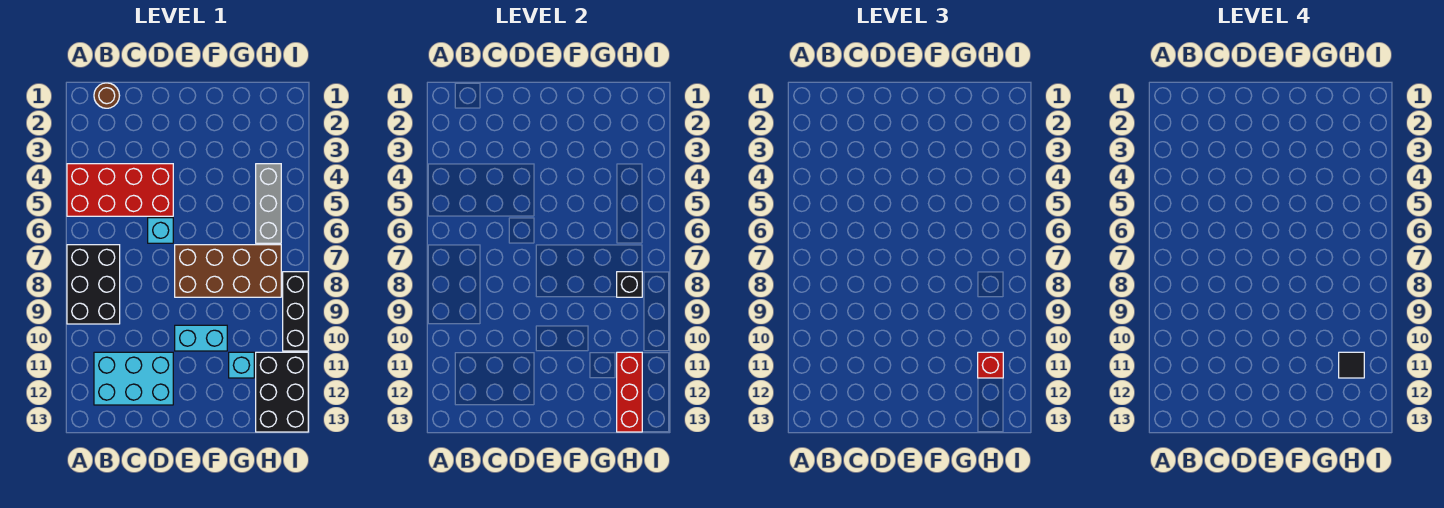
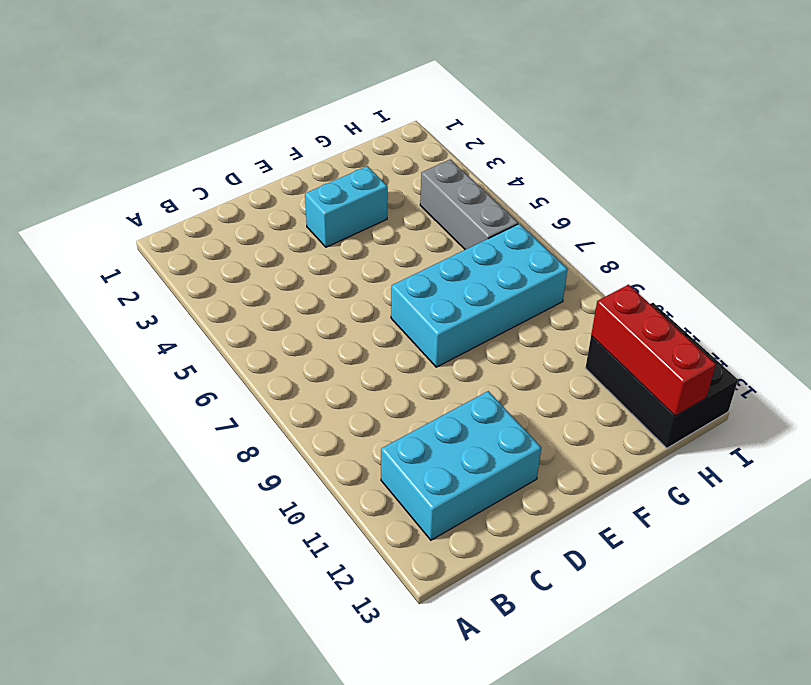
cyan 1x2 brick [305,166,388,247] -> cyan 1x2 brick moved to [175,325,227,351]
cyan 2x4 brick [391,224,568,367] -> brown 2x4 brick [175,245,281,297]
none -> red 2x4 brick [67,164,173,216]
none -> black 2x3 brick [67,245,120,324]
none -> brown 1x1 round brick [94,83,120,108]

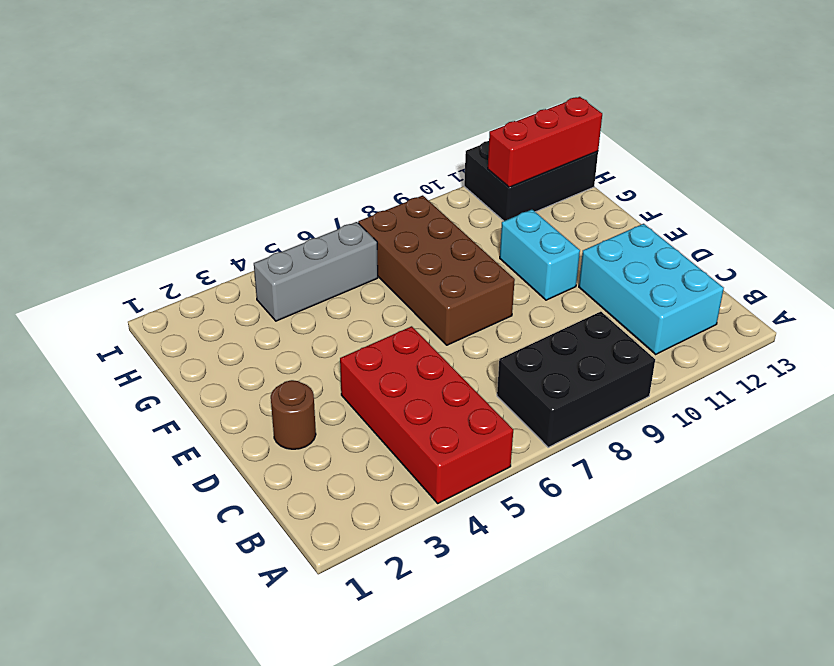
brown 1x1 round brick [271,380,316,449] -> brown 1x1 round brick moved to [94,83,120,108]
none -> cyan 1x1 brick [148,218,173,243]
none -> cyan 1x1 brick [229,352,254,378]
none -> black 1x3 brick [283,272,308,351]

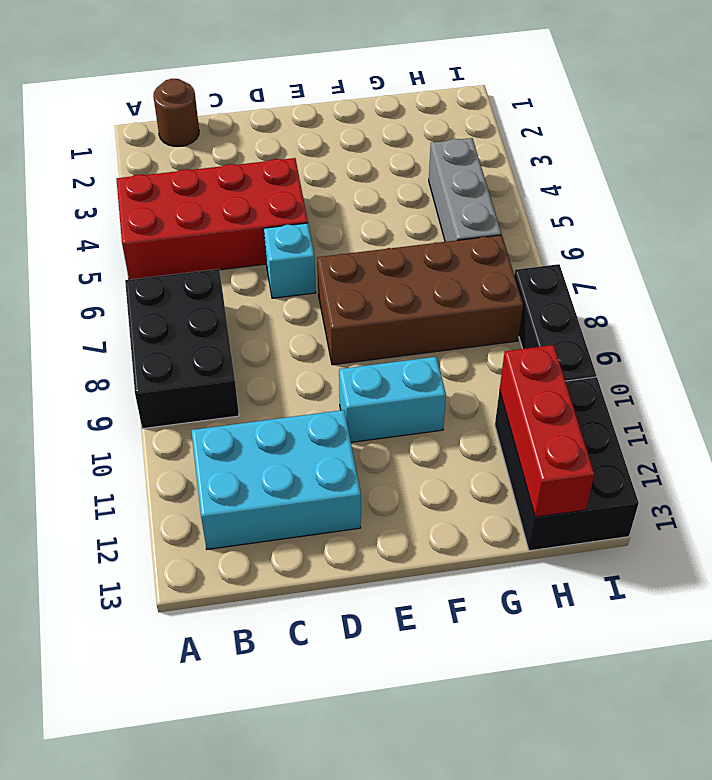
none -> cyan 1x1 brick [229,352,254,378]
none -> black 1x1 brick [617,272,642,297]
none -> red 1x1 brick [978,352,1003,378]

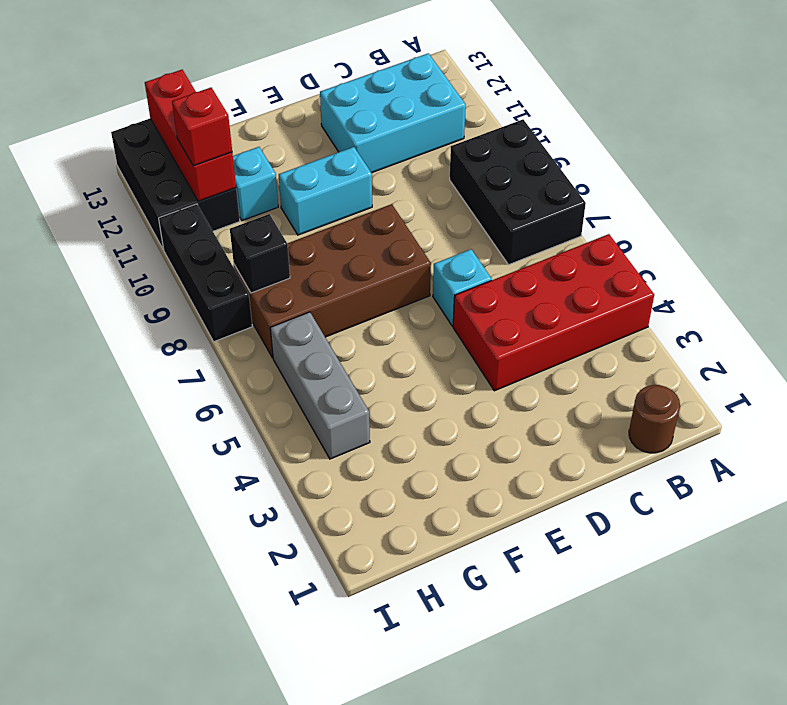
none -> black 1x1 tile [1339,352,1364,378]

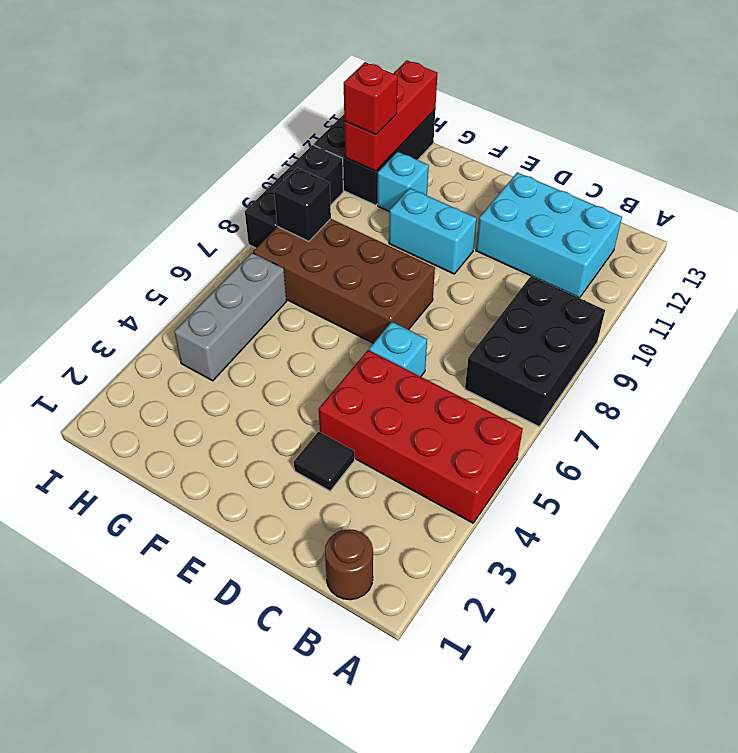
black 1x1 tile [294,432,355,491] -> black 1x1 tile moved to [1339,352,1364,378]

